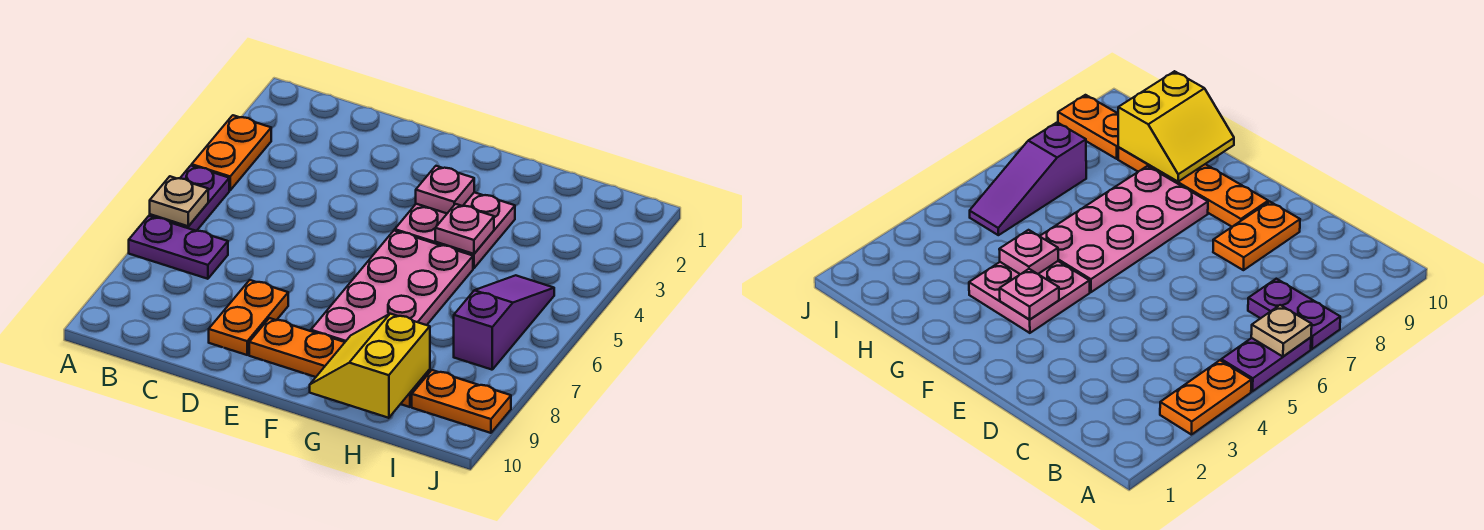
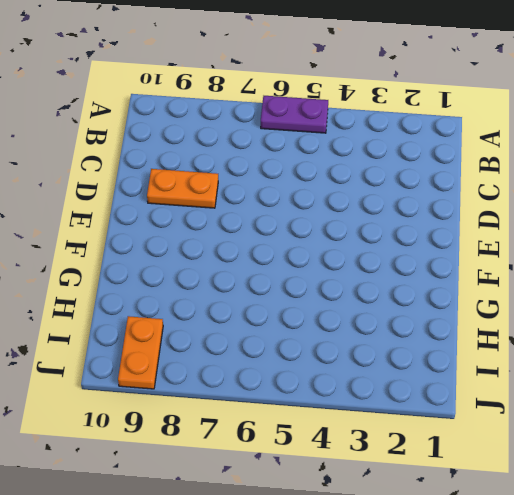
none -> orange 1x2 plate [192,115,271,190]
none -> purple 1x2 plate [129,216,228,279]
none -> orange 1x4 plate [249,318,430,407]

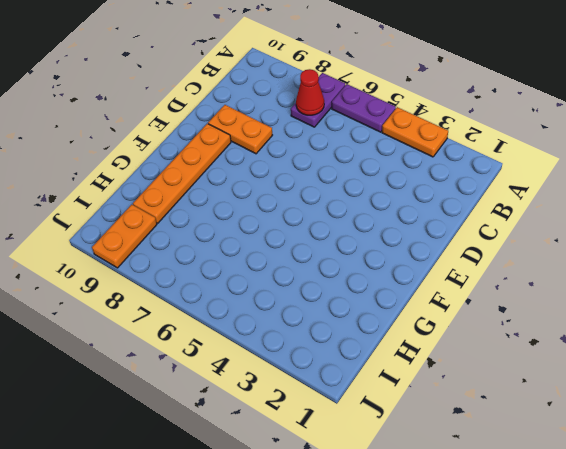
red 1x1 cone [296,69,324,115] -> none
none -> pink 2x2 plate [395,192,515,268]
none -> pink 2x4 plate [311,230,473,342]
none -> purple 1x3 slope [454,275,554,370]

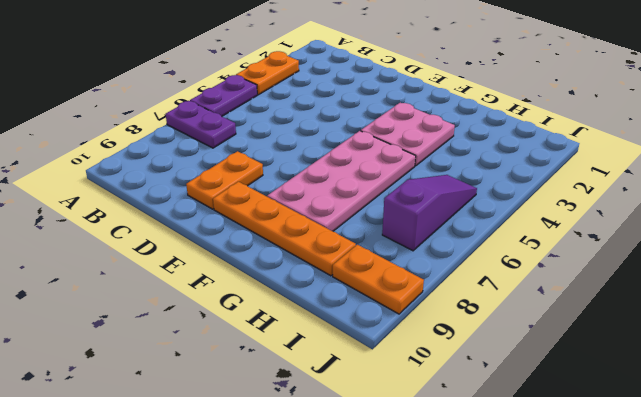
none -> tan 1x1 plate [150,176,208,226]
none -> pink 1x1 plate [416,166,474,213]
none -> pink 1x1 plate [435,204,494,254]

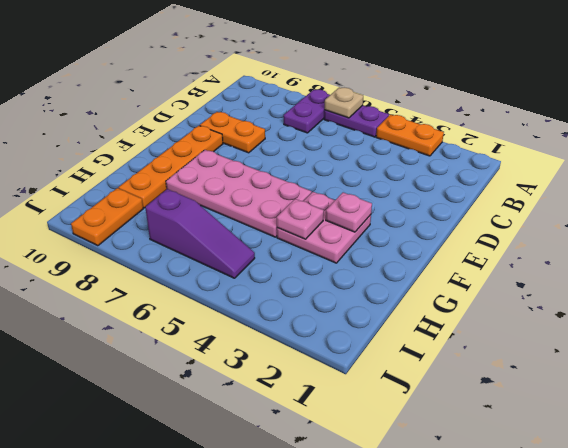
none -> yellow 2x2 slope [310,314,430,418]

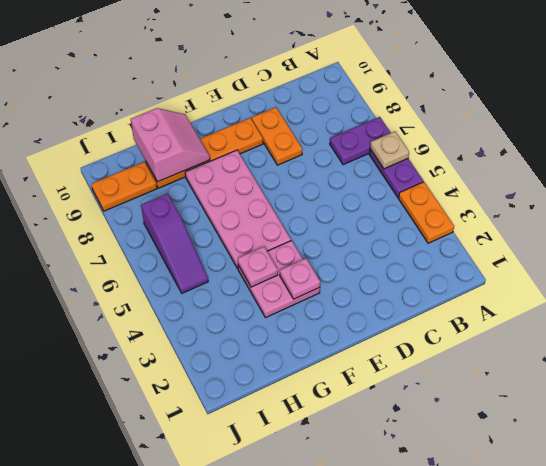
pink 2x2 slope [131,108,210,182] -> yellow 2x2 slope [310,314,430,418]

